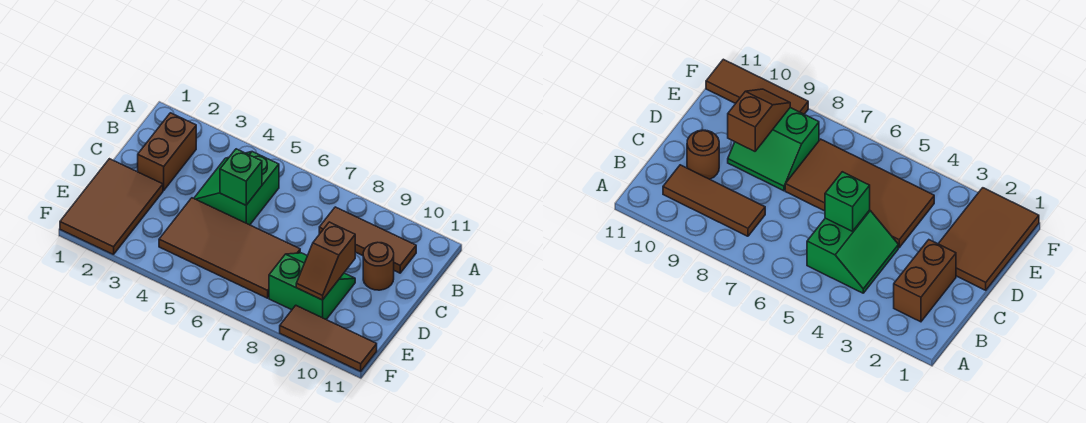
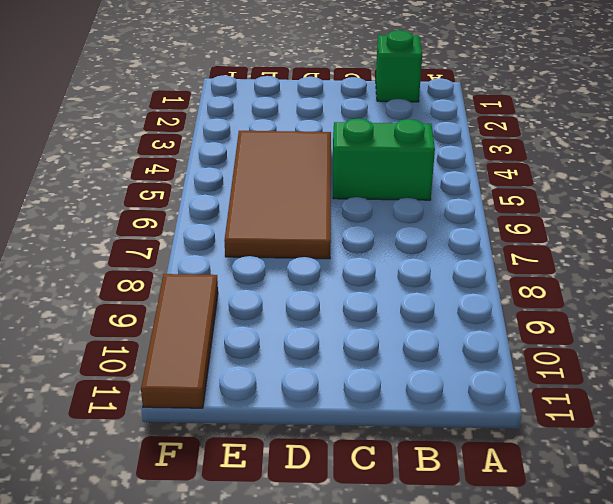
green 1x1 brick [376,30,422,102] -> green 1x1 brick moved to [220,149,262,205]
none -> brown 1x2 brick [138,113,196,191]
none -> brown 1x3 tile [319,207,416,273]

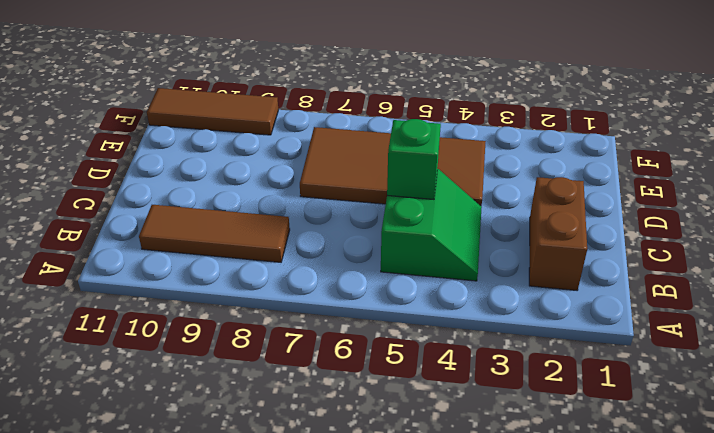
none -> brown 1x1 round brick [363,243,394,290]
none -> brown 2x3 tile [60,159,163,255]

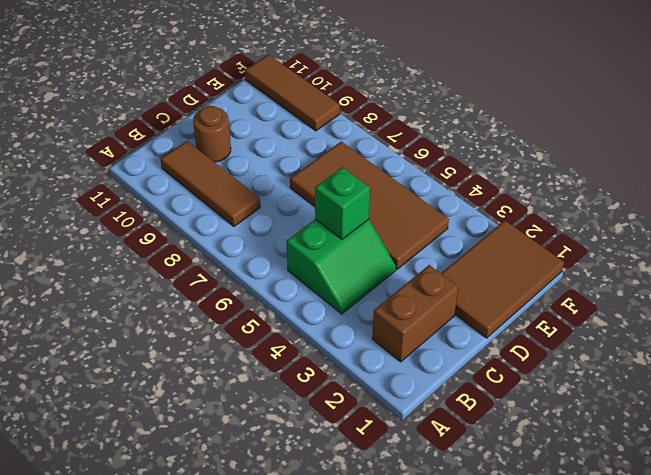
none -> green 2x2 slope [269,253,355,319]
none -> brown 1x2 slope [296,222,355,300]

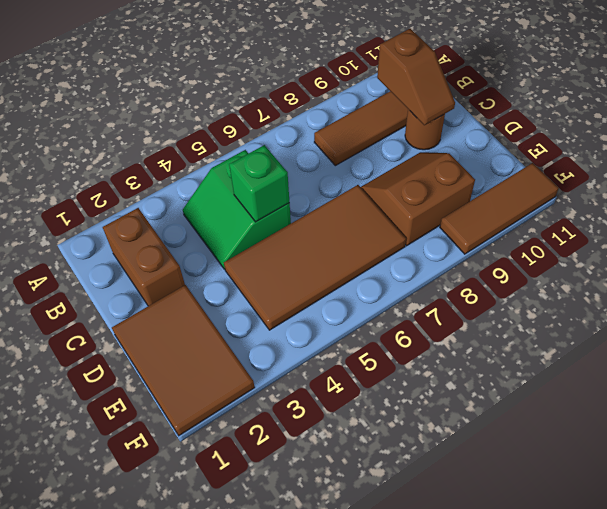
brown 1x2 slope [377,29,455,125] -> brown 1x2 slope moved to [296,222,355,300]
brown 2x2 slope [361,152,475,246] -> green 2x2 slope [269,253,355,319]

